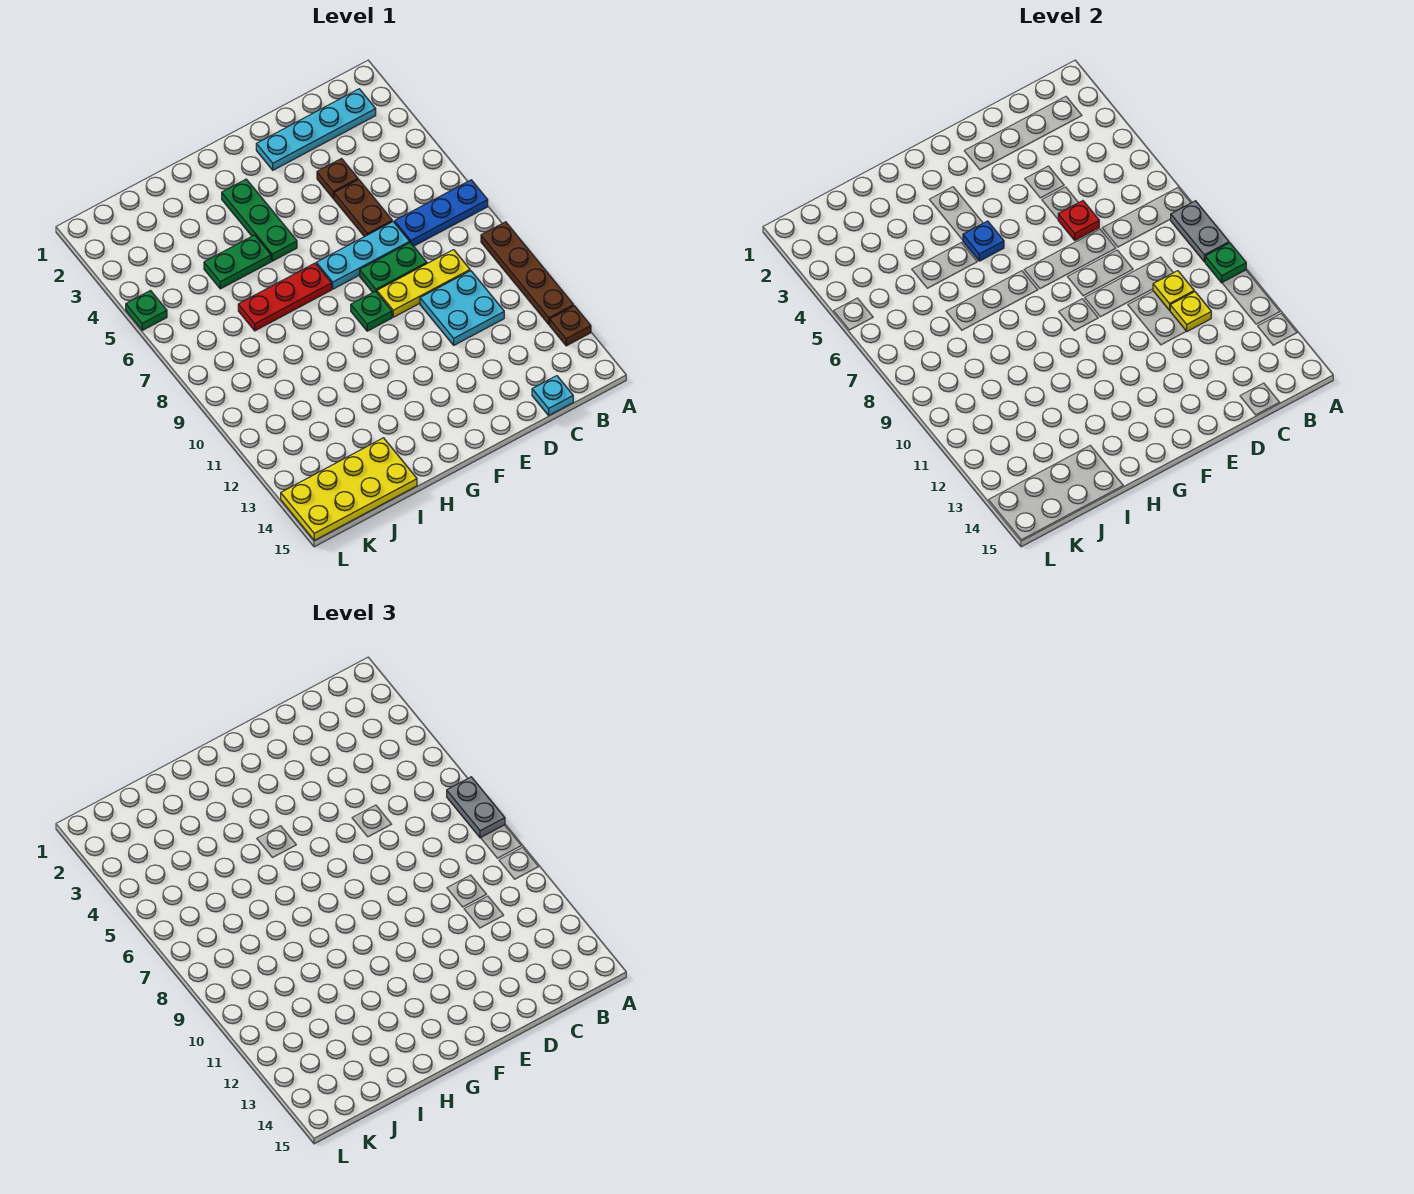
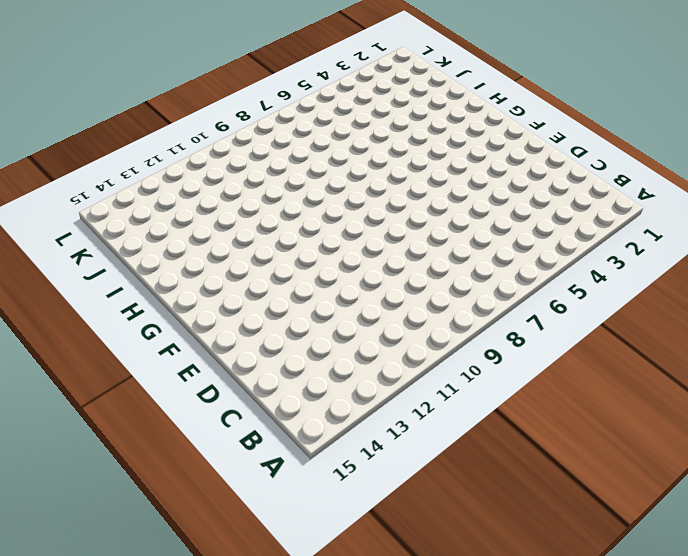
none -> blue 1x3 plate [395,180,488,246]
none -> brown 1x4 plate [481,222,574,325]
none -> brown 1x1 plate [550,306,591,346]

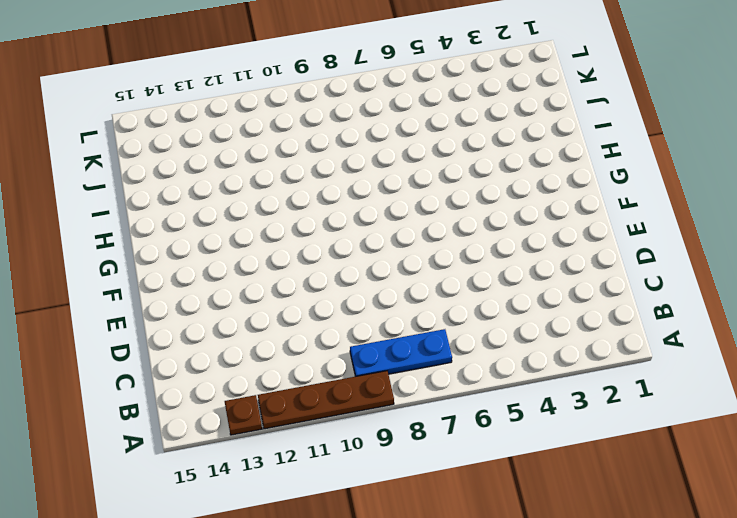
blue 1x3 plate [350,329,452,377] -> blue 1x3 plate turned to [395,180,488,246]
none -> cyan 1x4 plate [256,89,376,170]
none -> yellow 1x3 plate [377,250,470,317]
none -> cyan 2x2 plate [420,271,504,345]

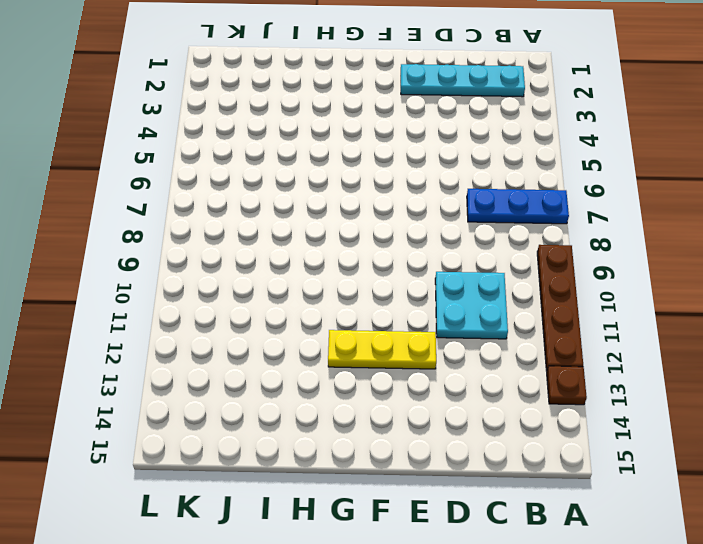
yellow 1x3 plate [328,330,436,369] -> yellow 1x3 plate moved to [377,250,470,317]
none -> cyan 1x1 plate [532,376,573,415]
none -> brown 1x1 plate [317,159,358,198]
none -> brown 1x2 plate [334,180,392,237]

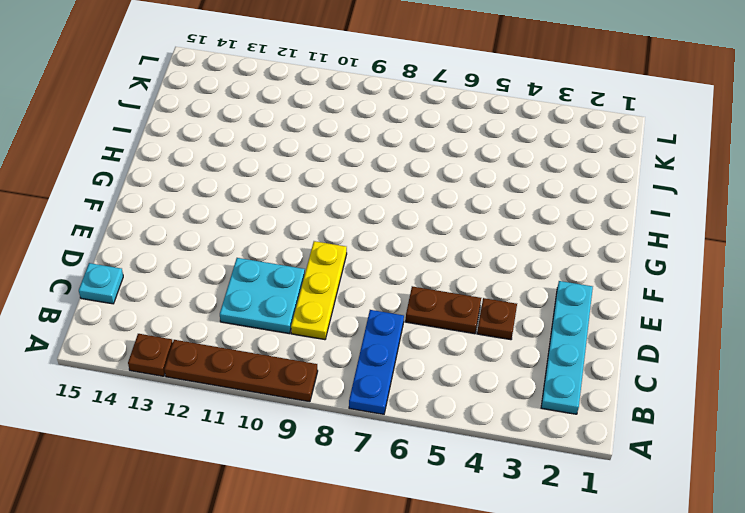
none -> cyan 1x3 plate [316,222,410,289]
none -> green 1x2 plate [360,243,427,292]
none -> green 1x1 plate [351,291,392,331]

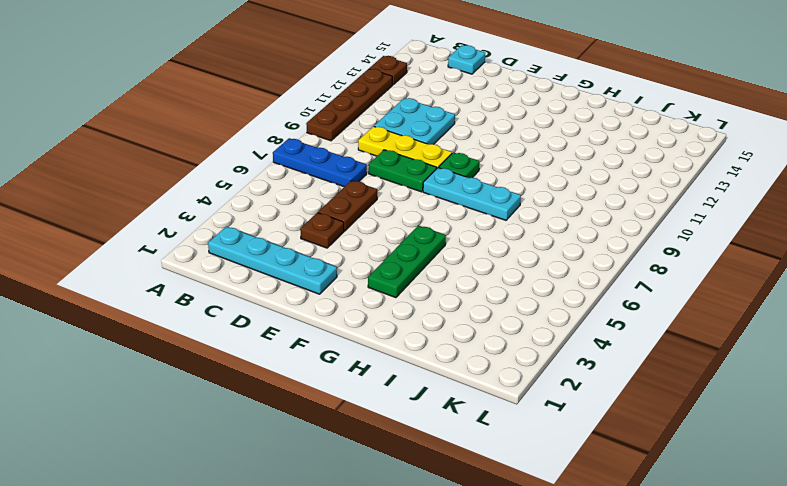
cyan 1x3 plate [423,168,521,220] -> cyan 1x3 plate moved to [316,222,410,289]
none -> red 1x3 plate [238,263,332,331]
none -> green 1x2 plate [204,235,271,289]
none -> yellow 2x4 plate [281,438,417,540]

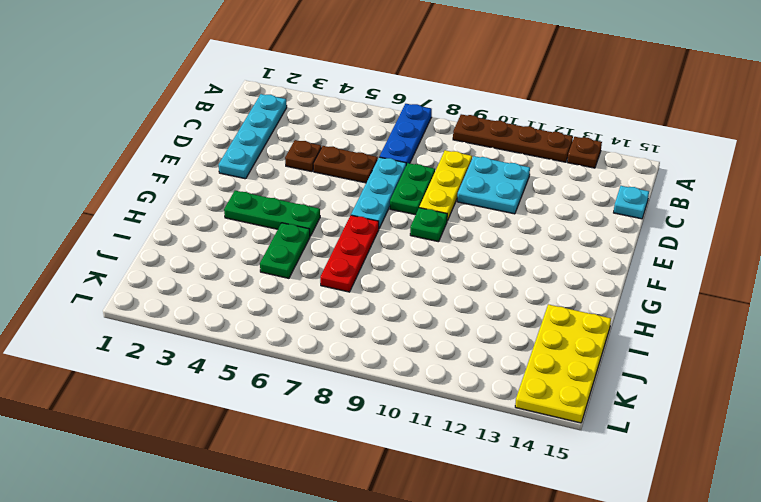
none -> green 1x1 plate [126,291,167,330]
none -> grey 1x2 plate [1171,201,1229,262]
none -> green 1x1 plate [1205,243,1246,283]

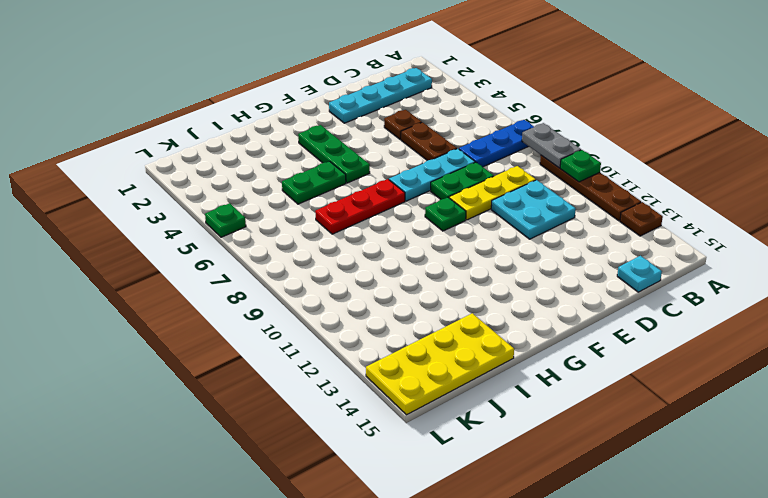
none -> yellow 1x1 plate [1153,271,1194,310]
none -> yellow 1x1 plate [1170,292,1211,331]
none -> red 1x1 plate [1058,201,1099,240]

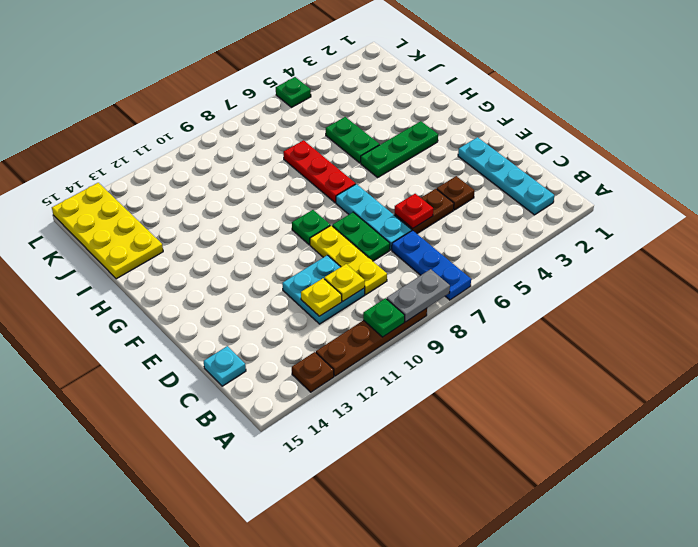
none -> blue 1x1 plate [963,221,1004,261]
none -> grey 1x2 plate [447,777,505,838]

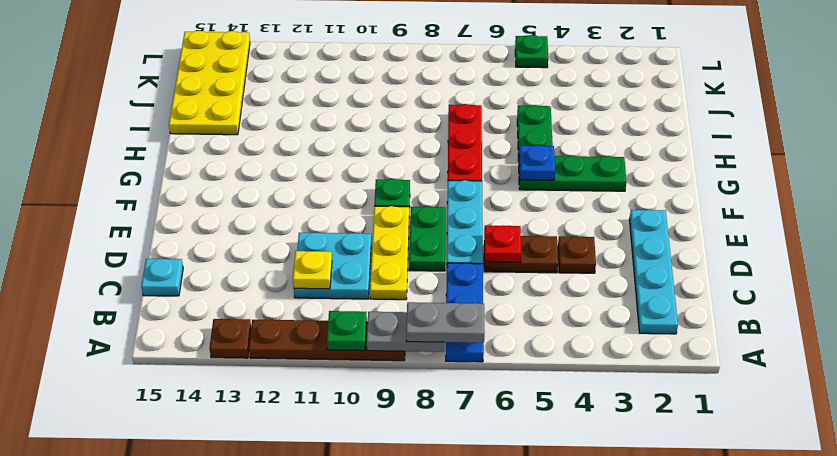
none -> yellow 1x1 plate [1153,271,1194,310]

